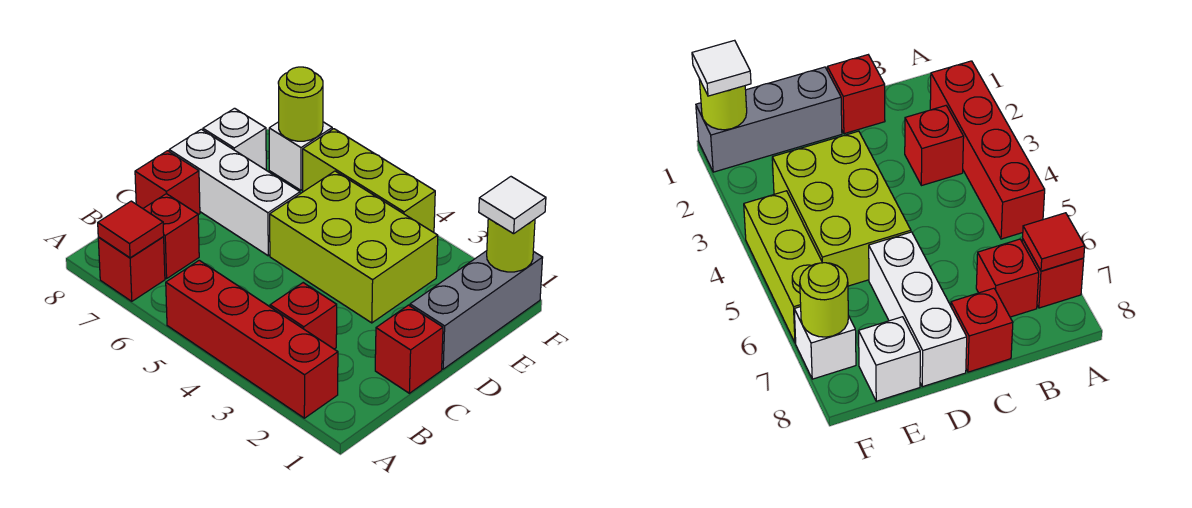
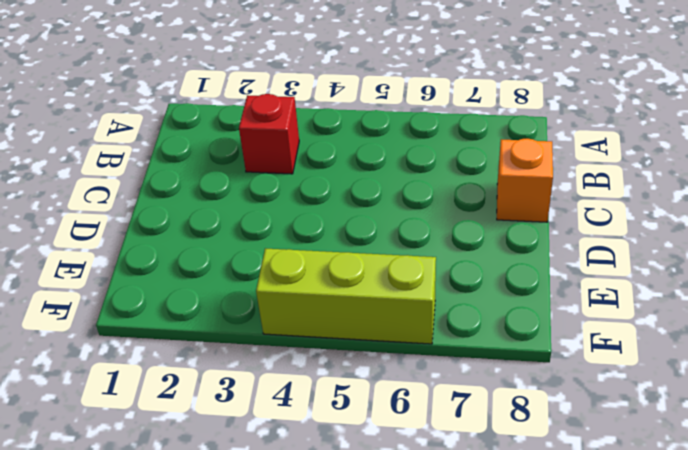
orange 1x1 brick [497,139,553,222] -> red 1x1 brick [135,151,200,215]
none -> red 1x4 brick [166,260,338,418]
none -> red 1x1 brick [98,237,165,301]
none -> red 1x1 brick [143,194,199,279]

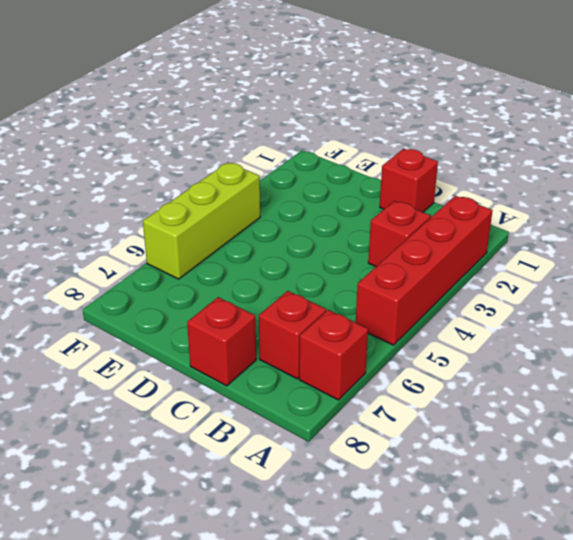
none -> grey 1x3 brick [410,251,543,369]
none -> lime 2x3 brick [270,171,438,323]
none -> white 1x3 brick [169,129,300,256]

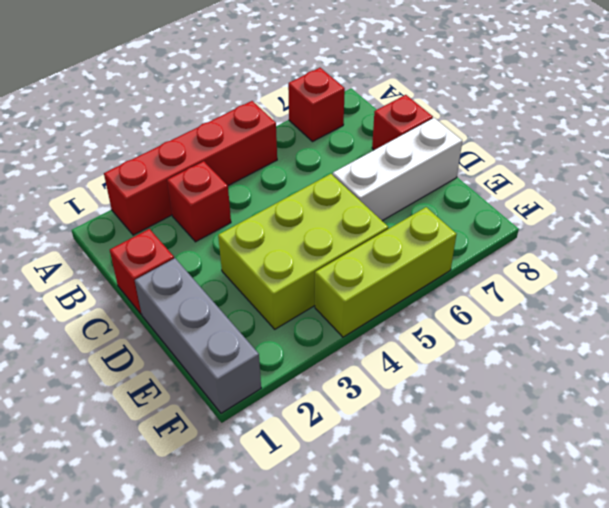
none -> red 1x1 brick [143,194,199,279]
none -> white 1x1 brick [203,108,266,170]
none -> white 1x1 brick [269,122,332,190]

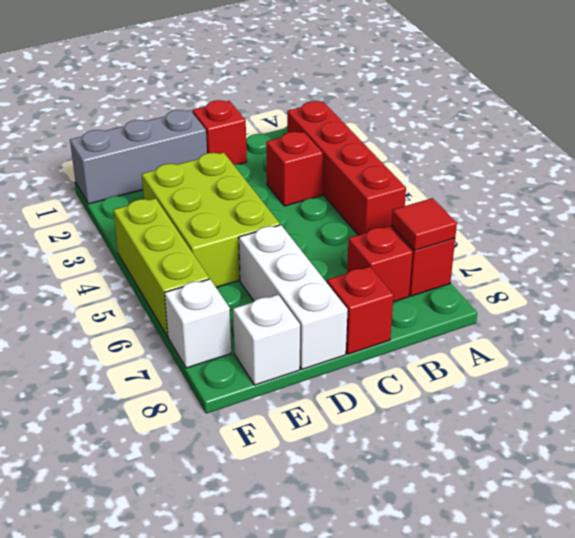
none -> lime 1x1 round brick [487,219,535,272]
none -> lime 1x1 round brick [278,67,323,141]
none -> white 1x1 tile [479,177,546,234]

